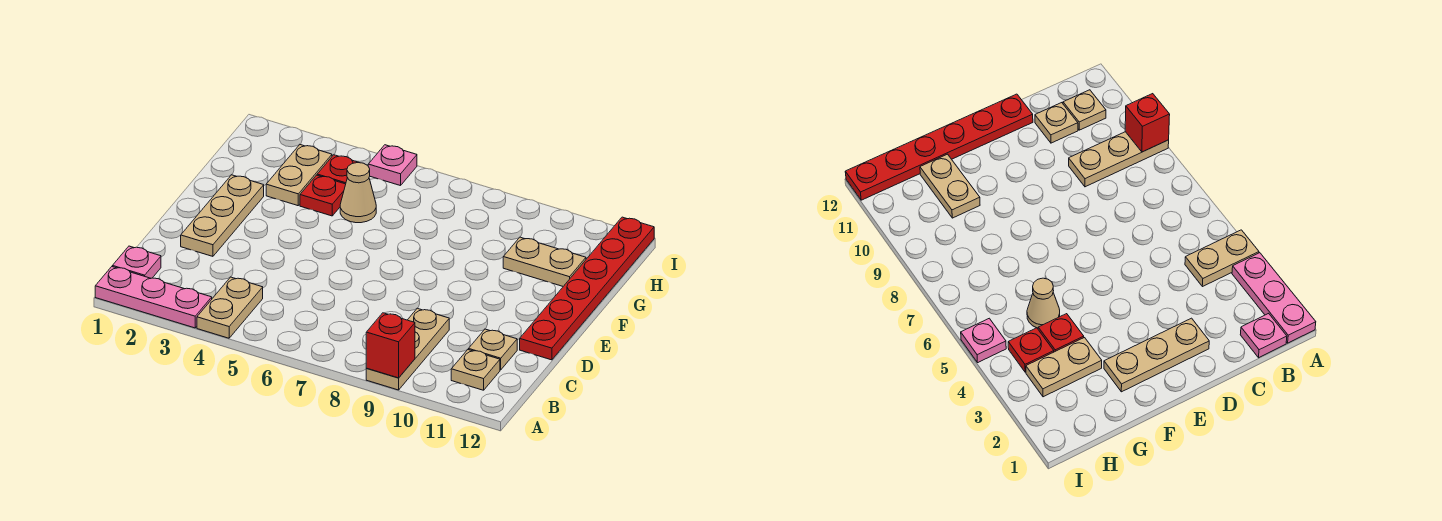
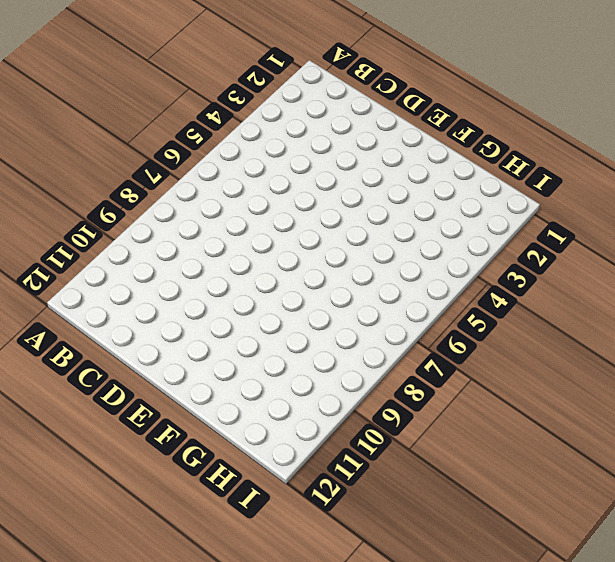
none -> pink 1x3 plate [95,267,212,328]
none -> tan 1x2 plate [197,277,263,338]
none -> tan 1x3 plate [366,308,449,390]

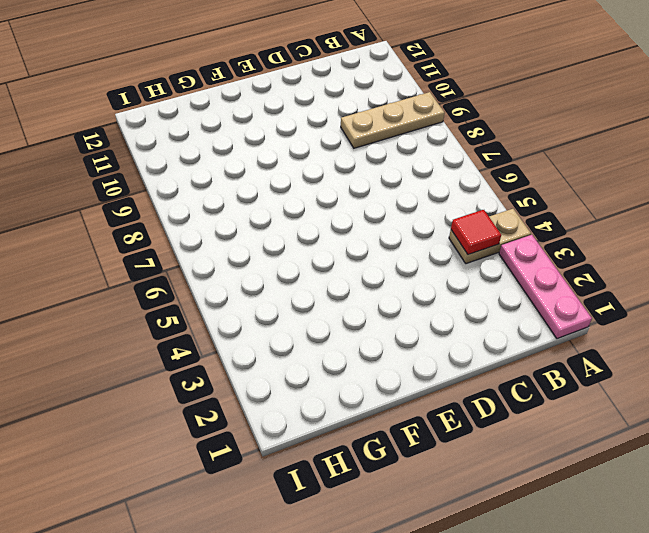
red 1x1 tile [451,210,501,255] -> none
none -> pink 1x1 plate [112,246,161,278]
none -> tan 1x1 plate [451,350,500,390]
none -> tan 1x1 plate [469,329,517,370]

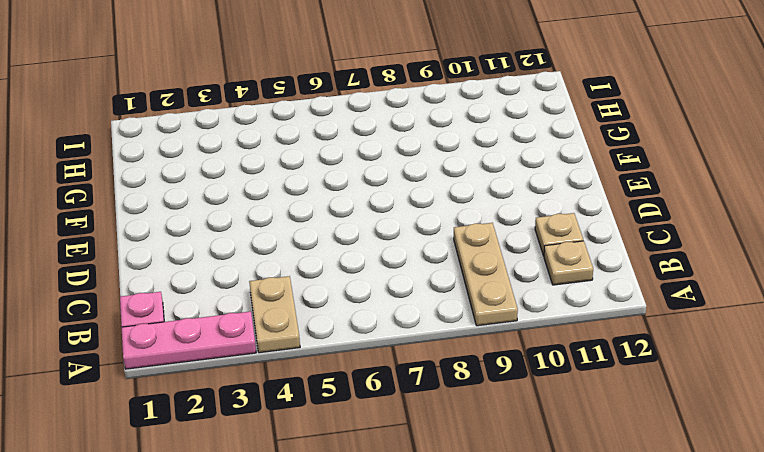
none -> tan 1x3 plate [181,175,264,256]
none -> red 1x6 plate [520,217,654,360]
none -> tan 1x2 plate [266,145,332,206]

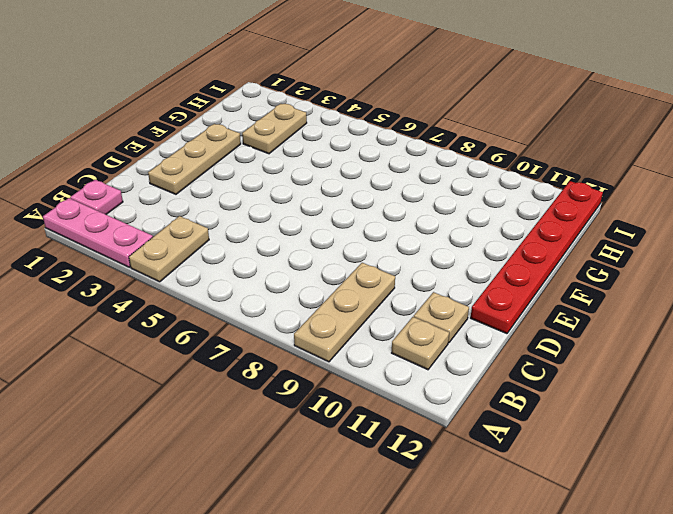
none -> red 1x1 plate [300,175,346,216]
none -> tan 1x1 cone [340,163,376,223]
none -> tan 1x2 plate [503,237,586,286]

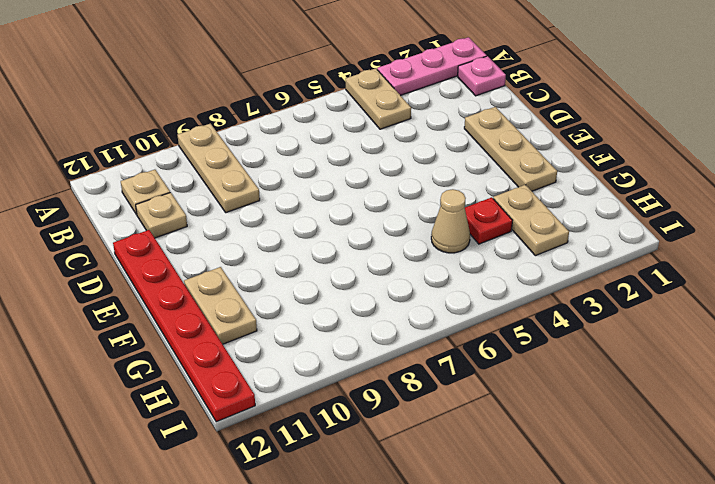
tan 1x2 plate [184,267,257,344] -> tan 1x2 plate turned to [503,237,586,286]
none -> red 1x1 plate [317,155,359,184]
none -> pink 1x1 plate [368,145,417,186]
none -> red 1x1 brick [366,313,415,378]

